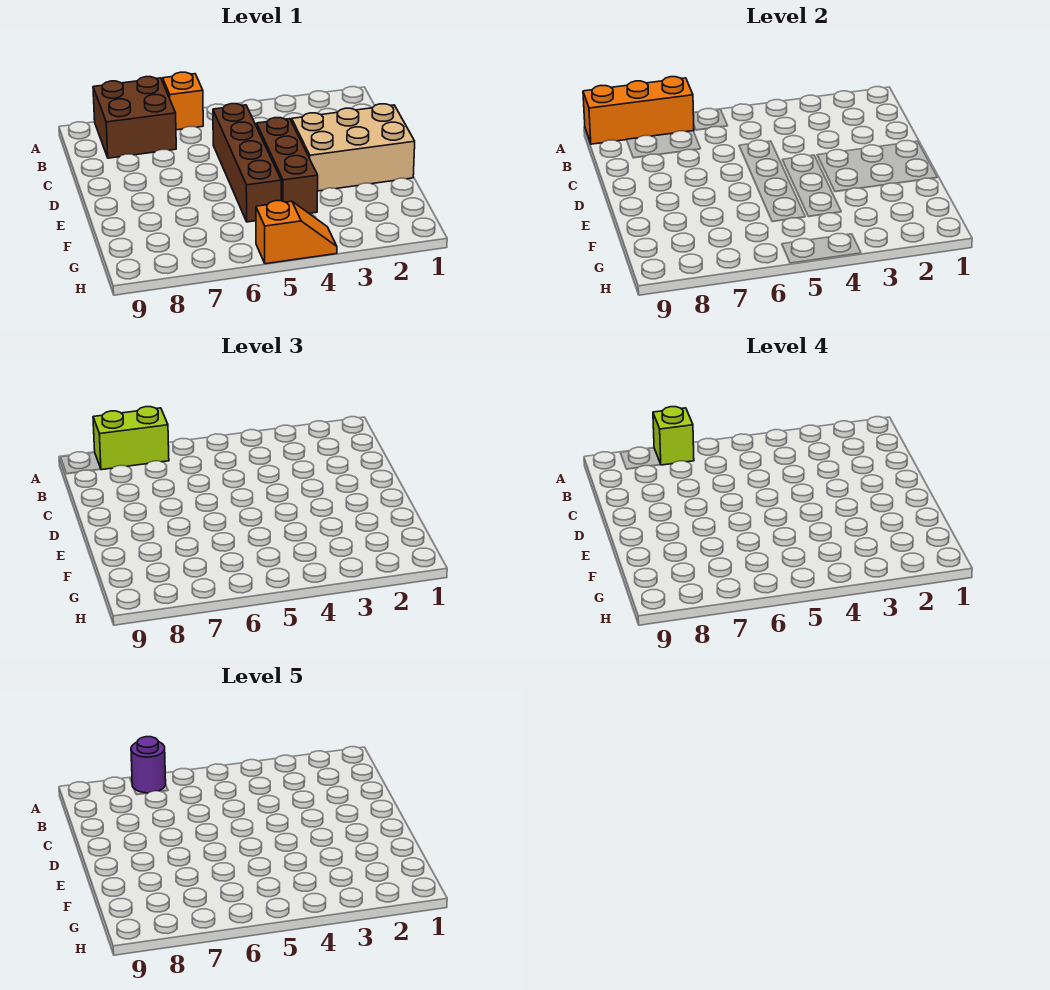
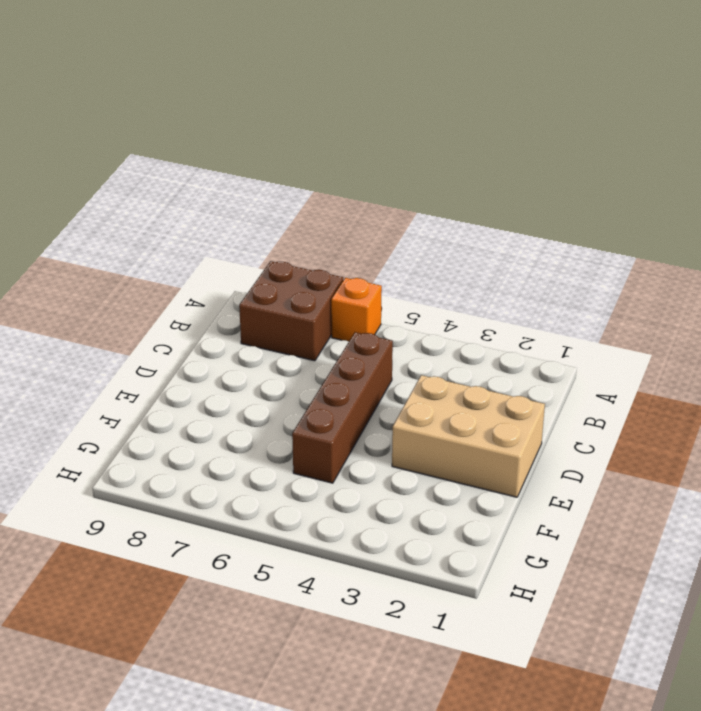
none -> brown 1x3 brick [257,118,318,213]
none -> orange 1x2 slope [256,201,337,264]

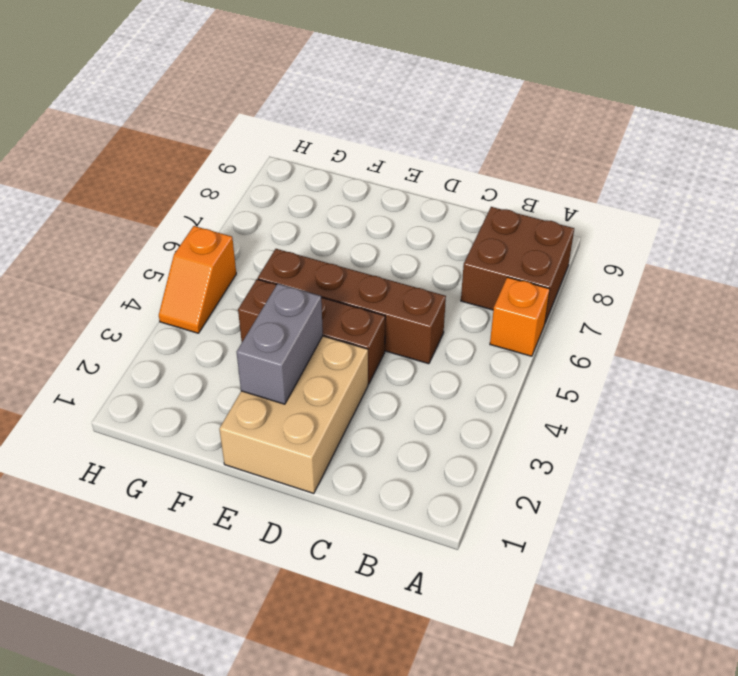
grey 1x2 brick [237,284,323,404] -> none
none -> orange 1x3 brick [583,77,694,144]
none -> lime 1x2 brick [93,407,169,470]

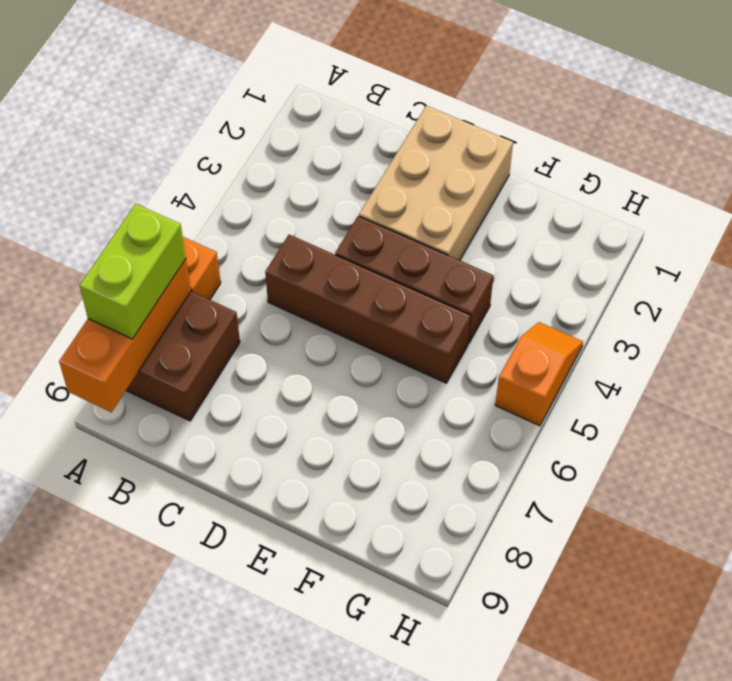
none -> lime 1x1 brick [653,407,694,465]
none -> purple 1x1 round brick [131,737,166,793]

